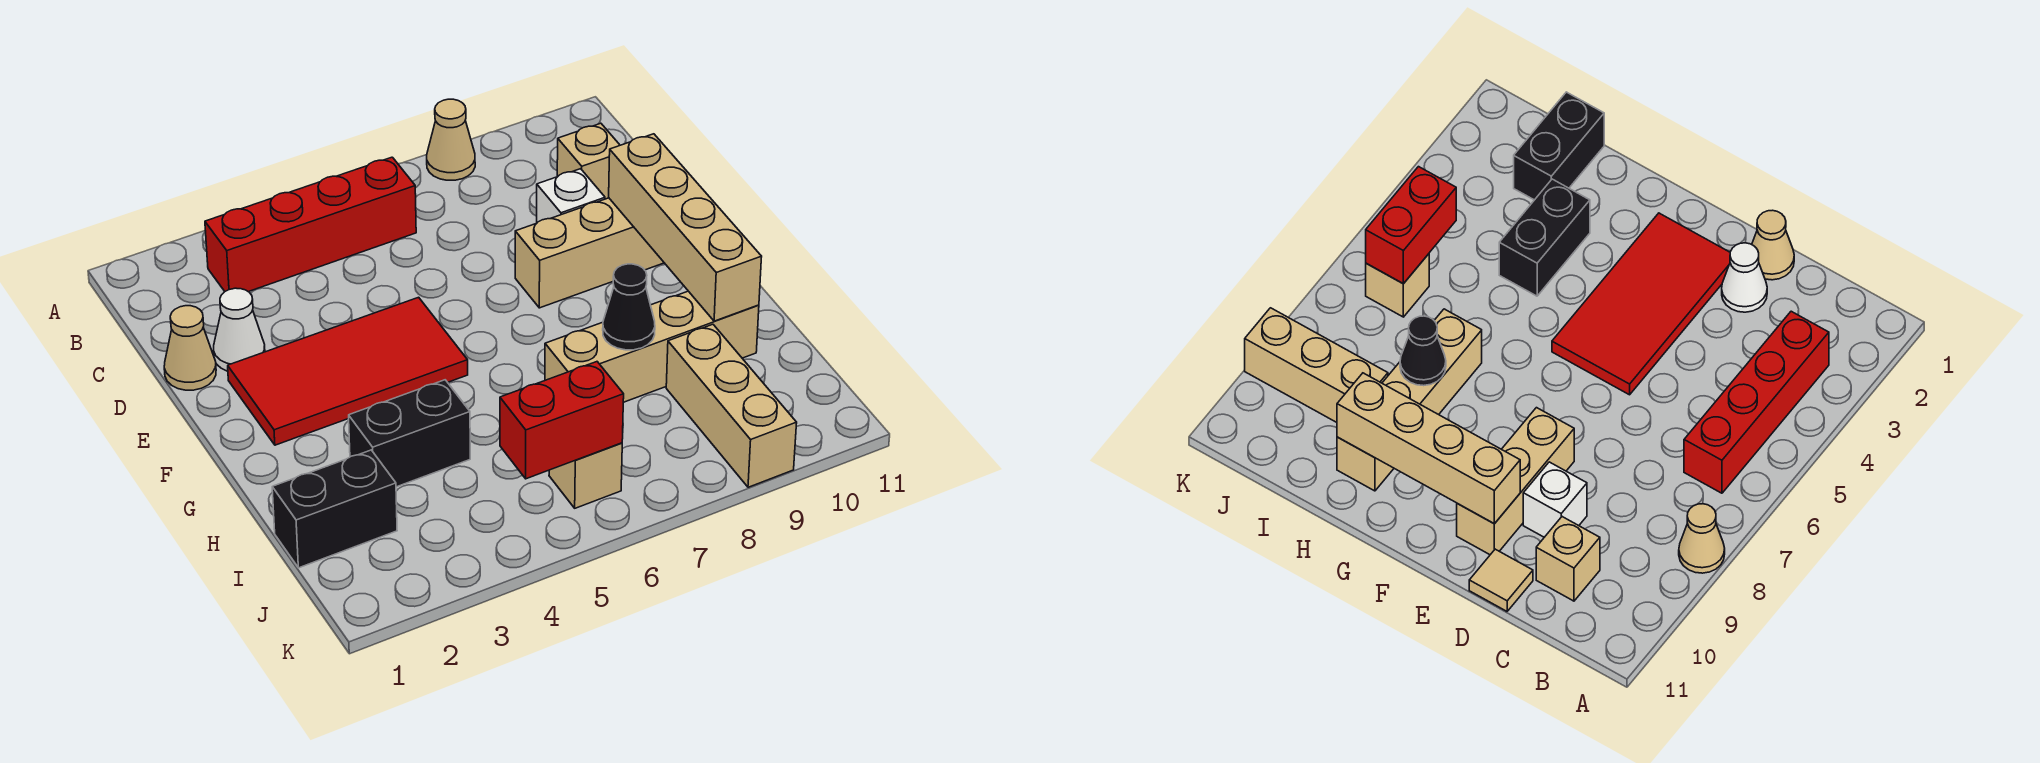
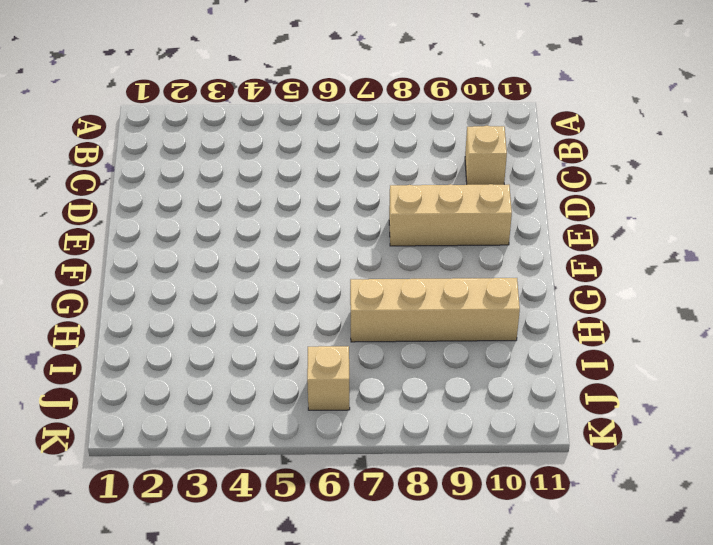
none -> tan 1x1 cone [427,99,475,180]
none -> red 1x4 brick [205,157,416,292]
none -> tan 1x1 cone [164,306,216,390]

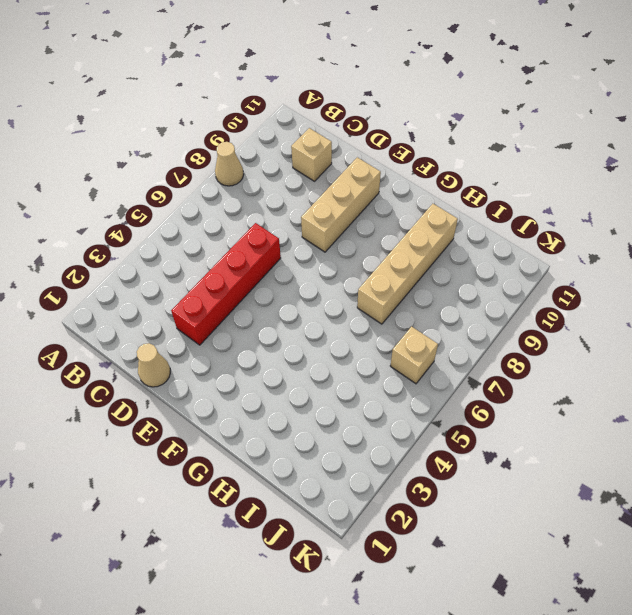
red 1x4 brick [171,223,281,345] -> red 1x4 brick moved to [205,157,416,292]
none -> white 1x1 cone [214,288,265,371]
none -> white 1x1 brick [537,169,605,222]
none -> tan 1x1 tile [1469,549,1533,611]

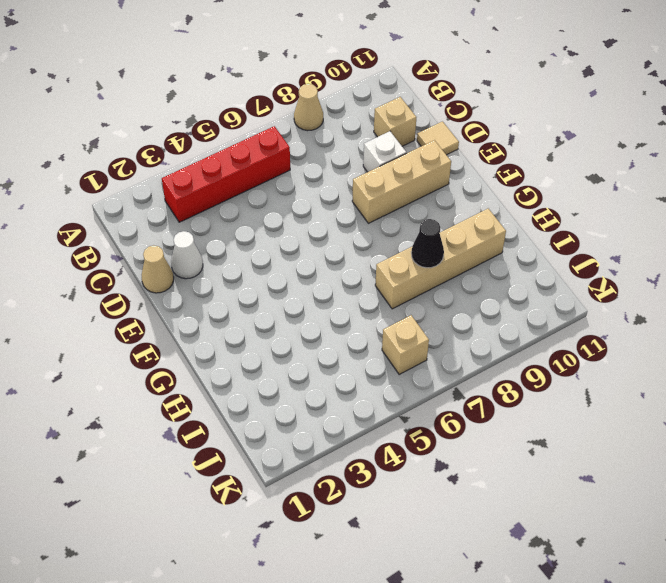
none -> red 2x4 tile [228,297,468,445]
none -> black 1x2 brick [349,380,470,487]
none -> black 1x2 brick [272,450,397,568]

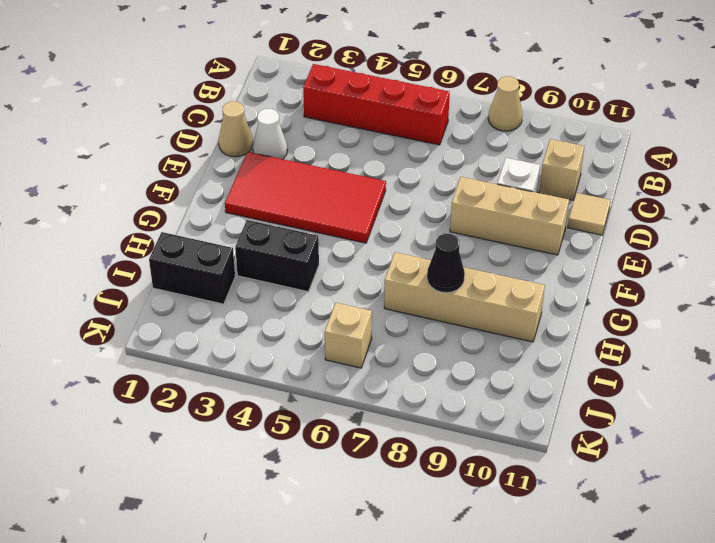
none -> tan 1x3 brick [666,324,797,487]
none -> tan 1x4 brick [609,134,762,321]
none -> red 1x2 brick [500,362,624,479]

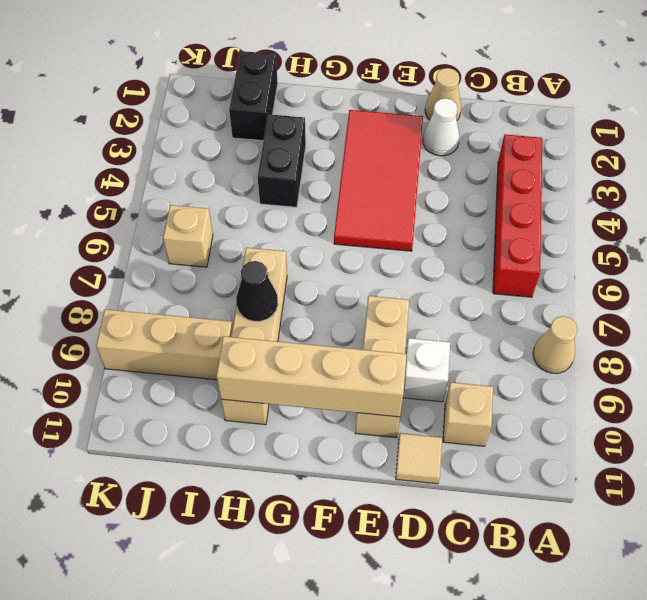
none -> red 1x2 brick [500,362,624,479]

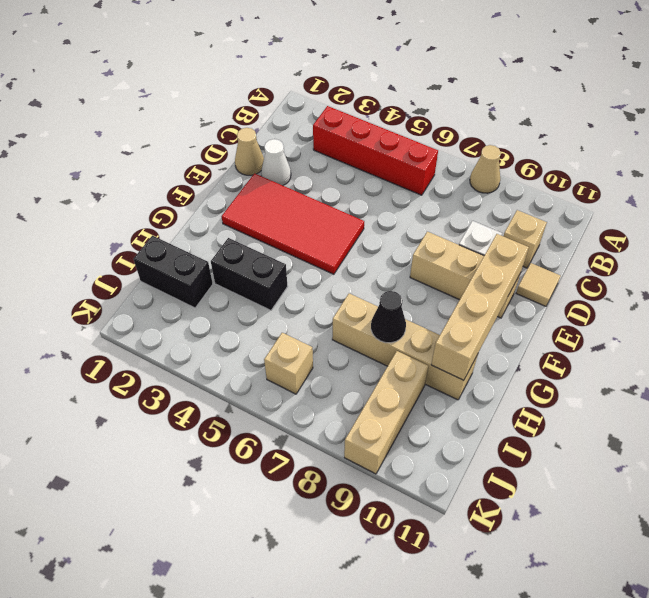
none -> red 1x2 brick [500,362,624,479]

